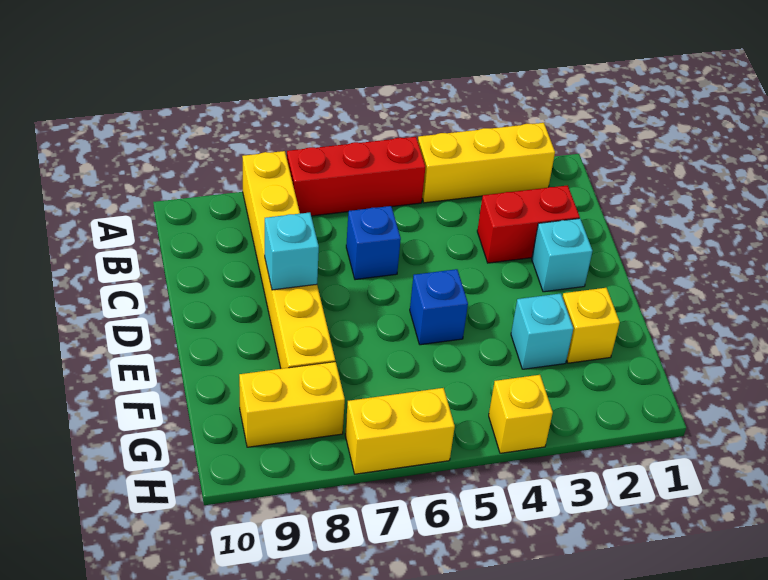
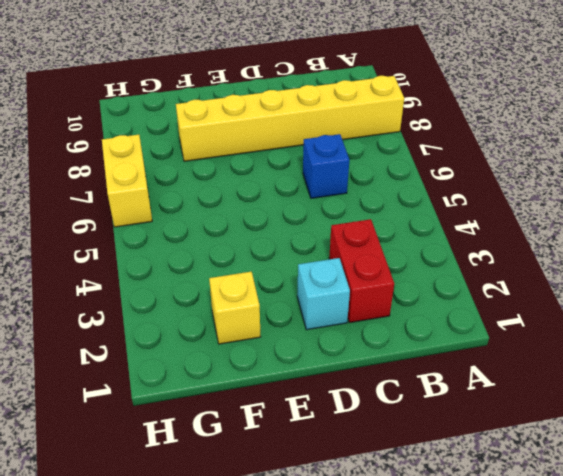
none -> yellow 1x3 brick [418,123,555,203]
none -> red 1x3 brick [287,137,425,216]
none -> blue 1x1 brick [410,269,468,345]

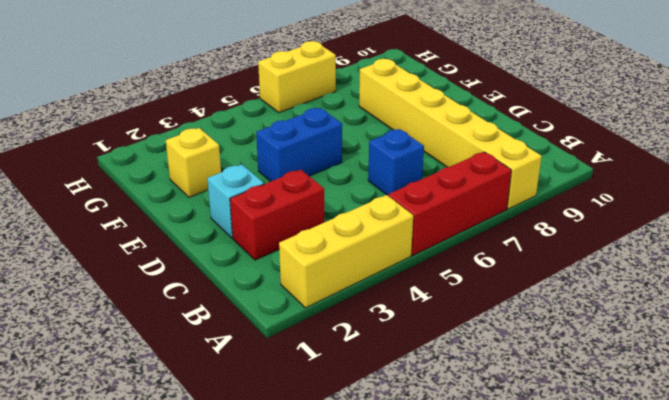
blue 1x2 brick [256,108,342,181] -> blue 1x1 brick [410,269,468,345]
none -> cyan 1x1 brick [511,293,573,369]
none -> yellow 1x2 brick [239,362,345,447]
none -> yellow 1x1 brick [489,375,553,453]

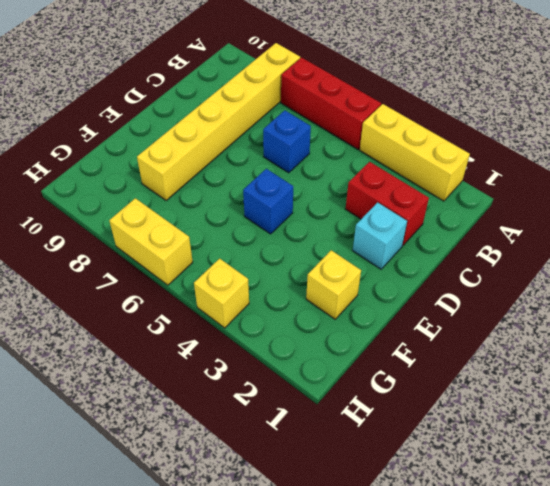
none -> cyan 1x1 brick [511,293,573,369]
none -> yellow 1x2 brick [239,362,345,447]
none -> cyan 1x1 brick [265,212,319,290]

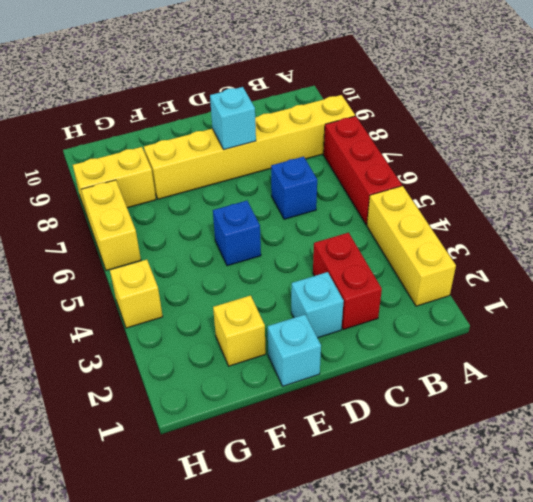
cyan 1x1 brick [268,315,321,386] -> cyan 1x1 brick moved to [511,293,573,369]
yellow 1x2 brick [73,147,156,215] -> yellow 1x2 brick turned to [239,362,345,447]

